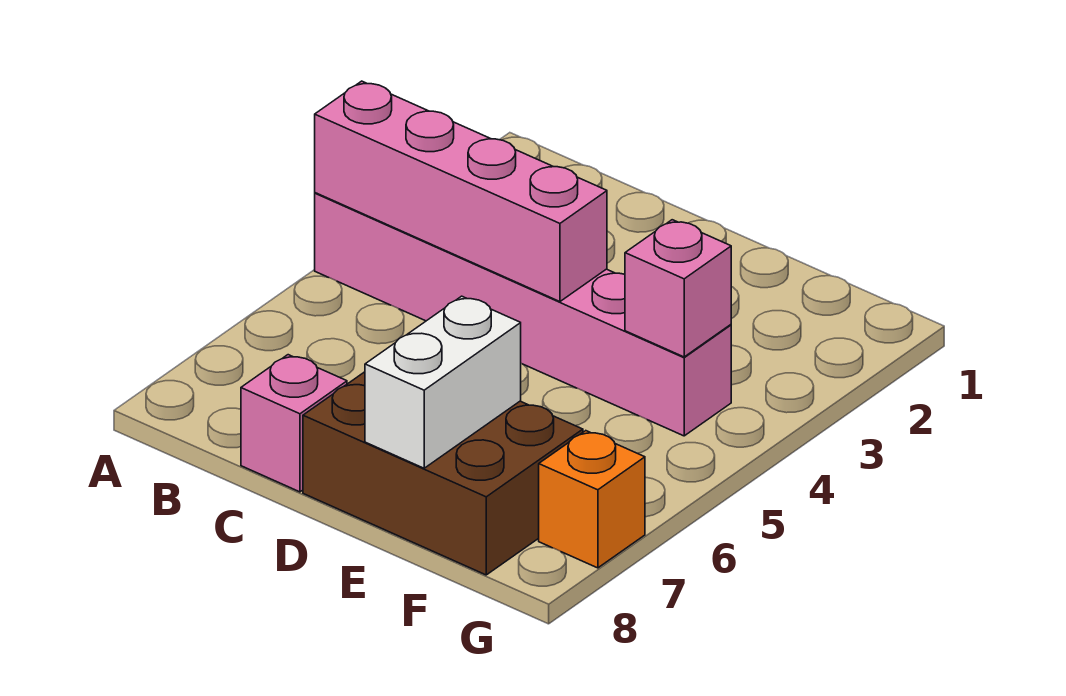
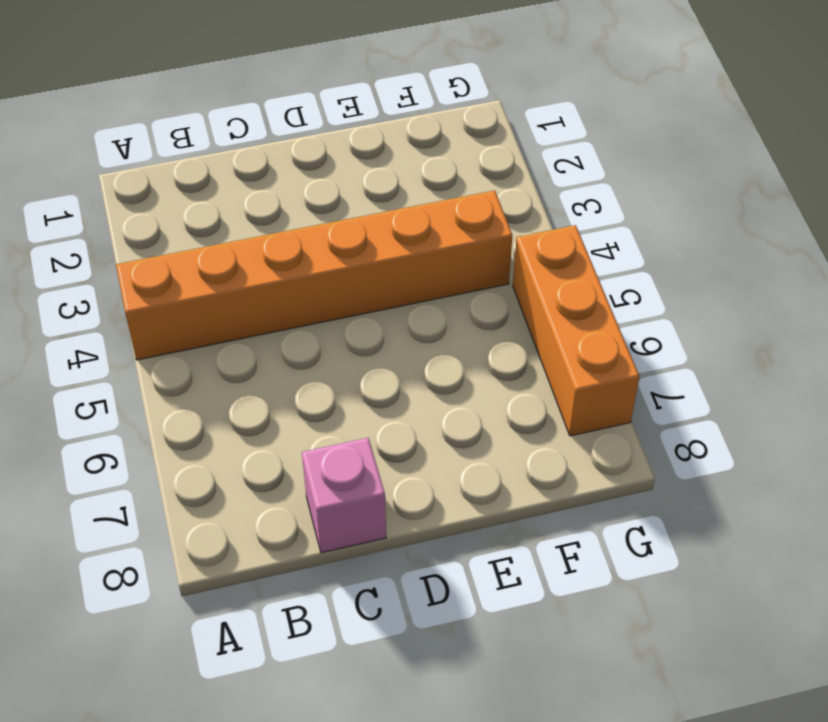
orange 1x6 brick [116,190,512,360] -> pink 1x6 brick [315,193,731,436]
orange 1x3 brick [513,225,639,436] -> orange 1x1 brick [539,431,645,568]
none -> brown 2x3 brick [303,372,583,575]
none -> pink 1x4 brick [315,81,607,302]

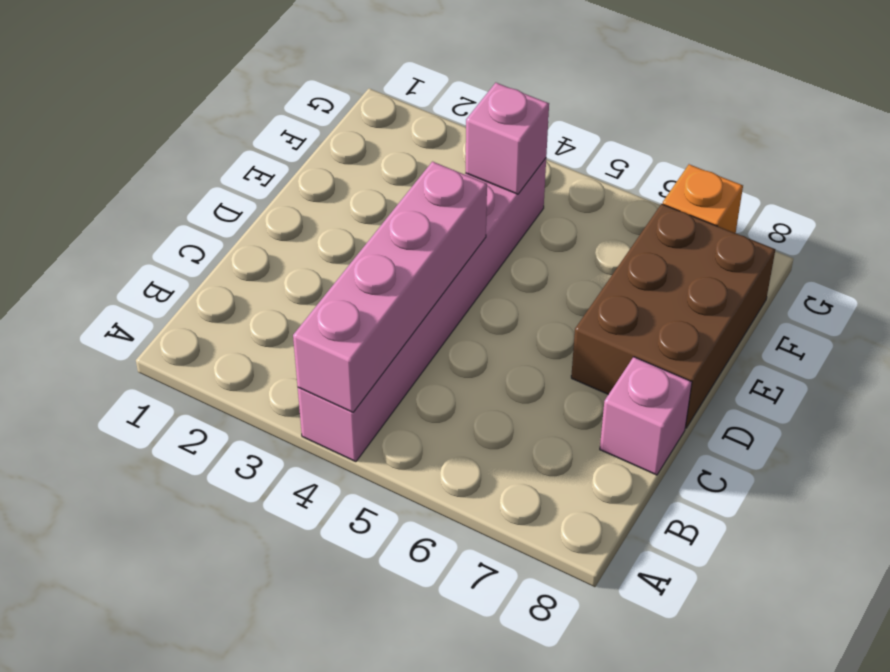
none -> white 1x2 brick [365,296,521,468]

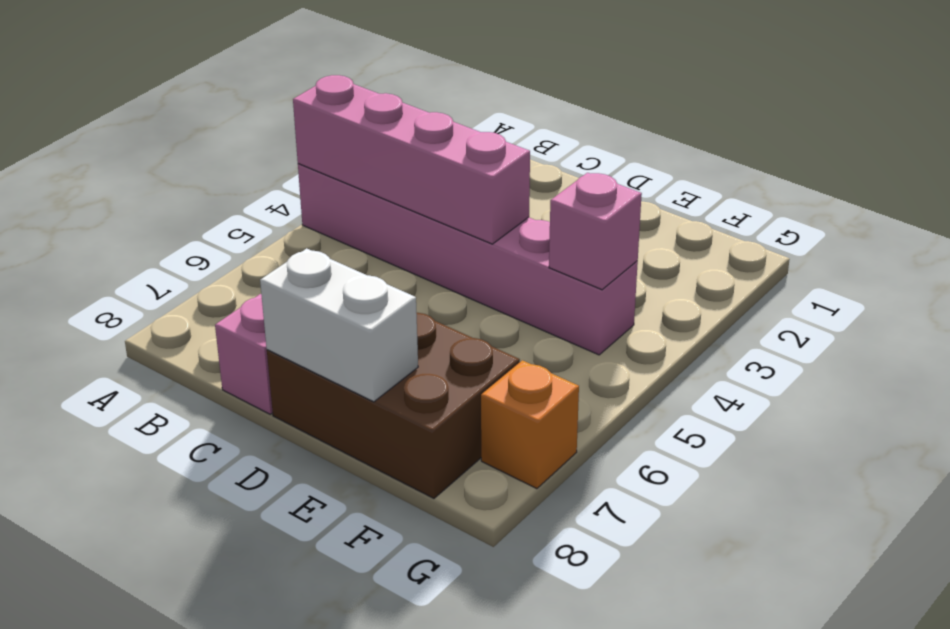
white 1x2 brick [260,248,418,402] -> white 1x2 brick turned to [365,296,521,468]

